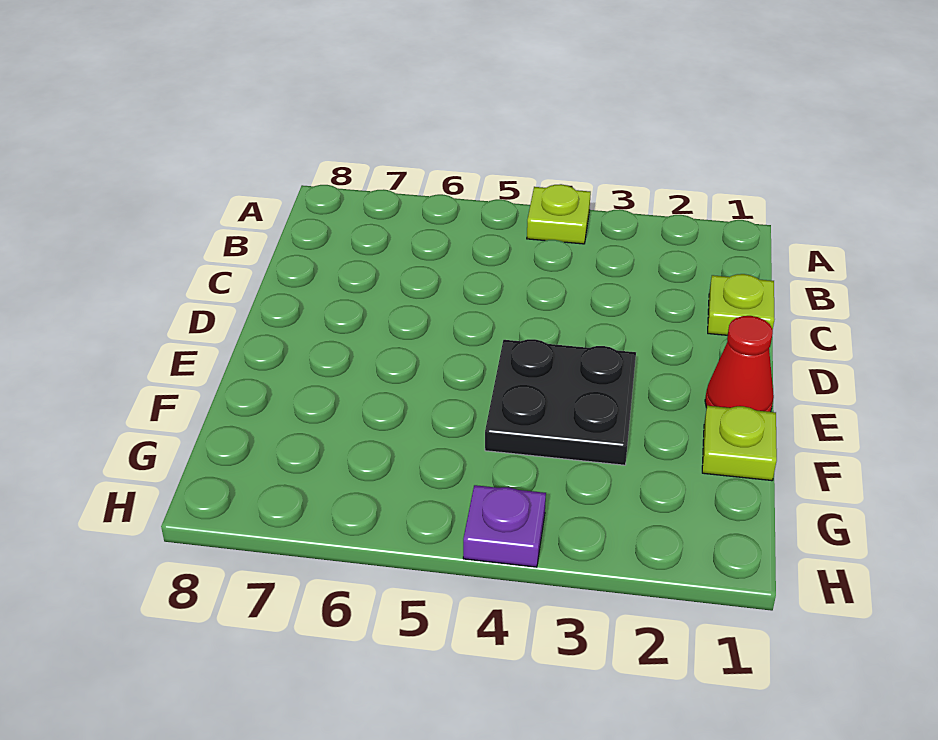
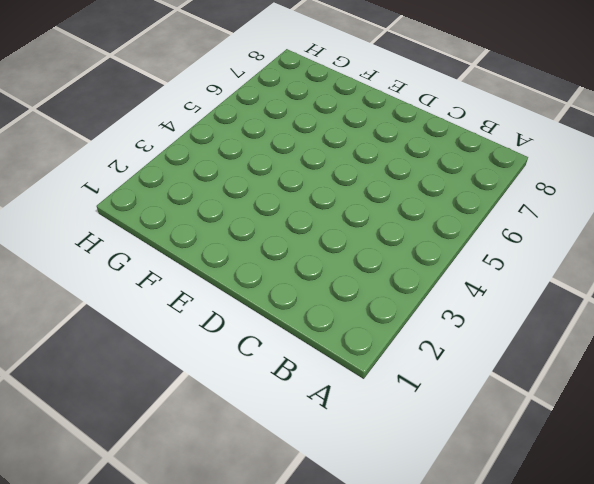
none -> lime 1x1 plate [527,184,591,244]
none -> lime 1x1 plate [708,274,775,335]

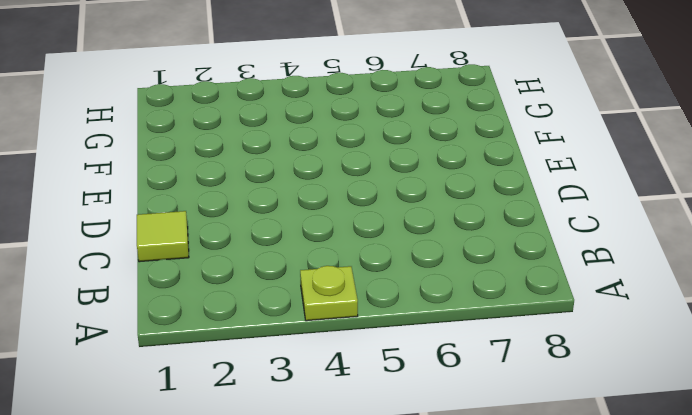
lime 1x1 tile [137,211,189,262] -> lime 1x1 plate [708,274,775,335]
none -> red 1x1 cone [705,316,774,412]
none -> black 2x2 plate [485,339,636,465]

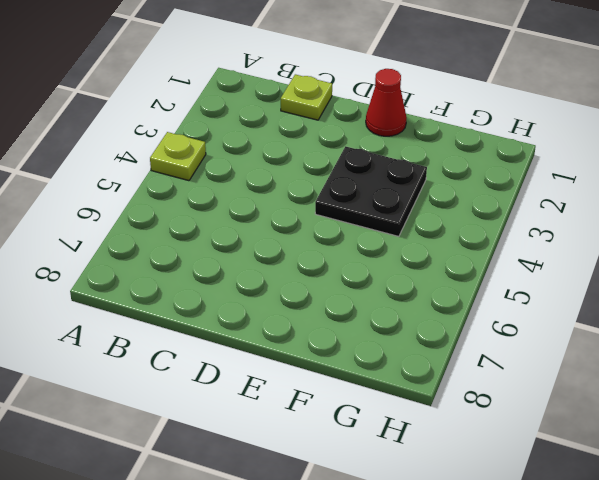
none -> lime 1x1 plate [702,406,777,481]
none -> purple 1x1 plate [463,485,546,567]

